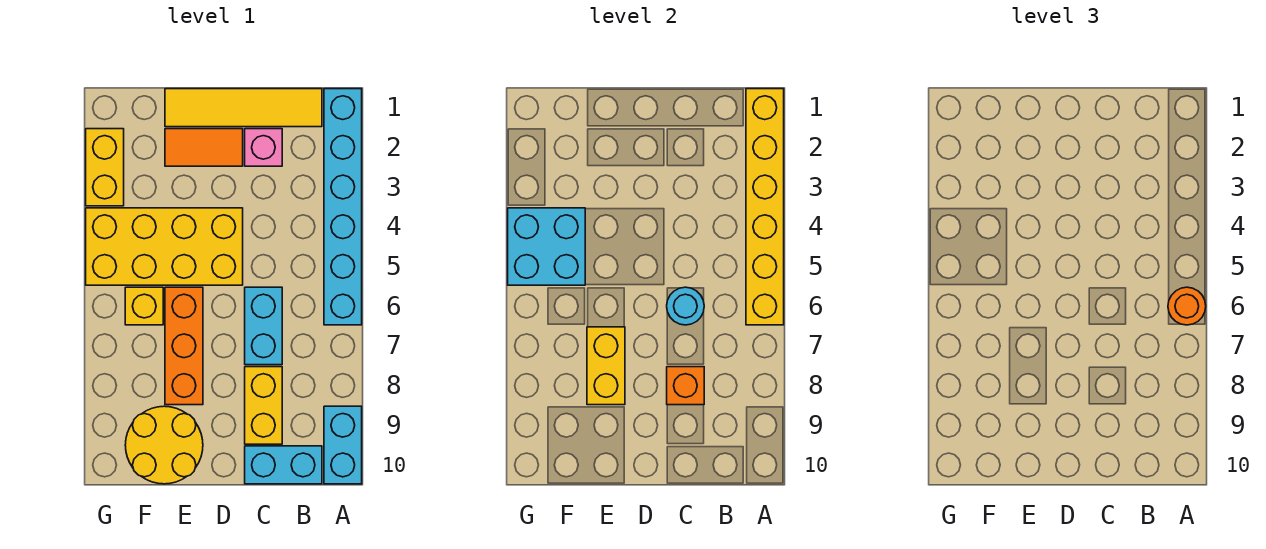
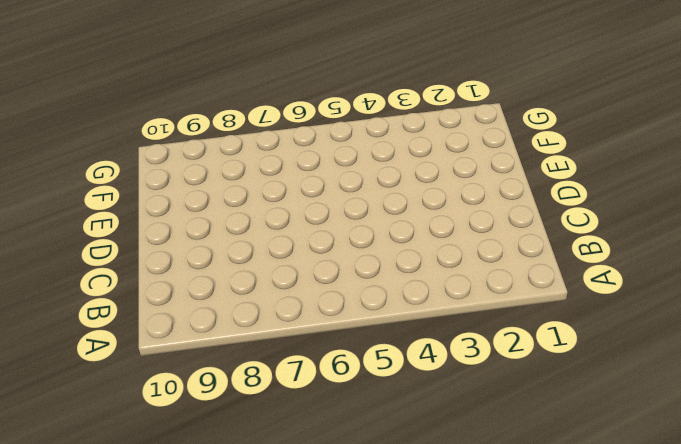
none -> cyan 1x6 brick [324,89,362,325]
none -> cyan 1x2 brick [324,406,362,484]
none -> yellow 1x4 tile [165,89,322,127]

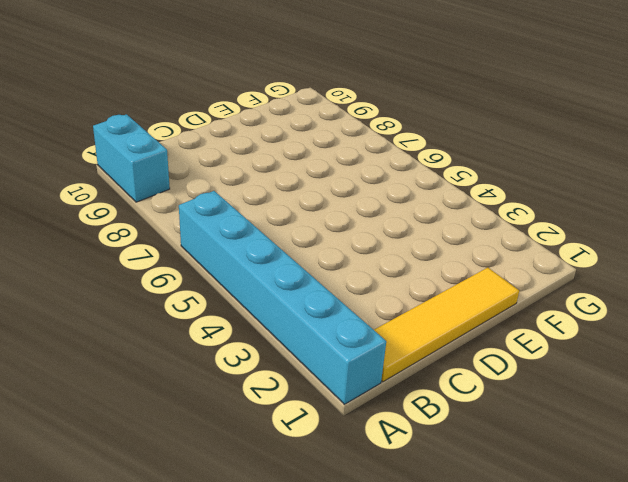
none -> cyan 1x2 brick [245,446,322,484]
none -> pink 1x1 brick [245,129,282,166]
none -> cyan 1x2 brick [245,287,282,365]

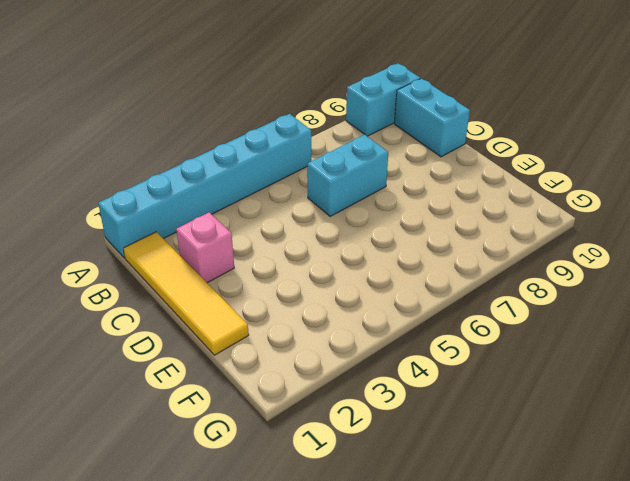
none -> yellow 1x2 brick [245,367,282,444]
none -> orange 1x2 tile [165,129,243,166]
none -> yellow 2x4 brick [86,208,243,285]

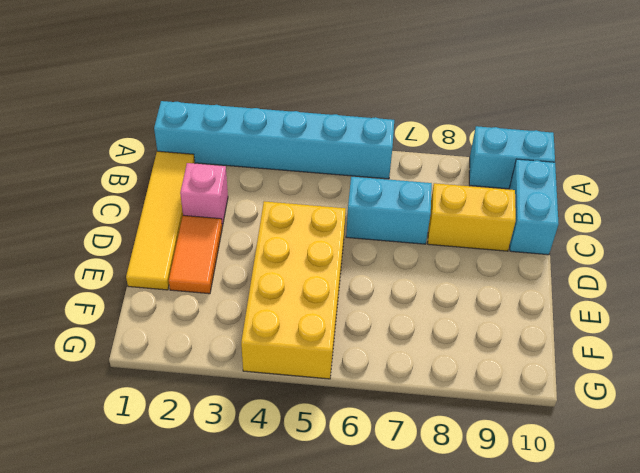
none -> orange 1x3 brick [165,287,203,405]
none -> yellow 2x2 round brick [125,406,203,484]
none -> yellow 1x1 brick [125,287,163,325]

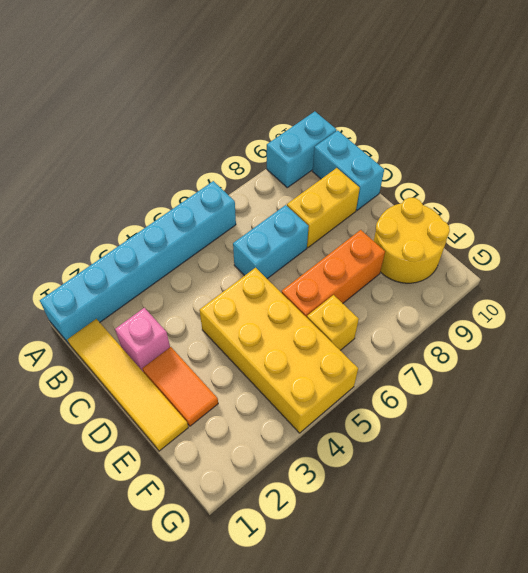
none -> yellow 1x2 brick [86,129,124,206]
none -> yellow 1x6 brick [746,89,784,325]
none -> cyan 1x1 round brick [667,287,704,325]

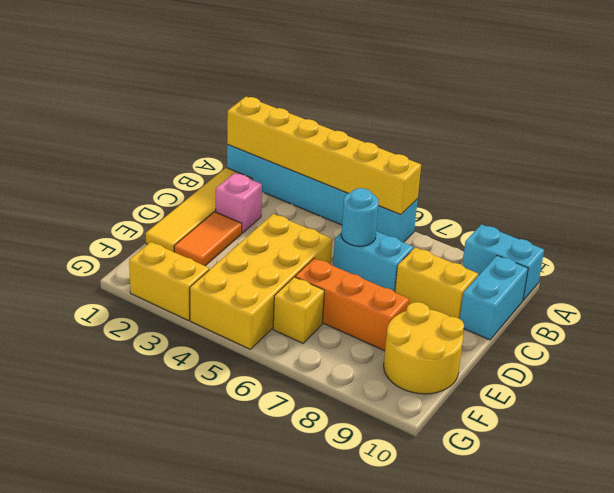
none -> orange 1x1 brick [667,367,704,405]
none -> yellow 1x2 brick [587,327,625,405]
none -> cyan 2x2 brick [508,208,585,285]

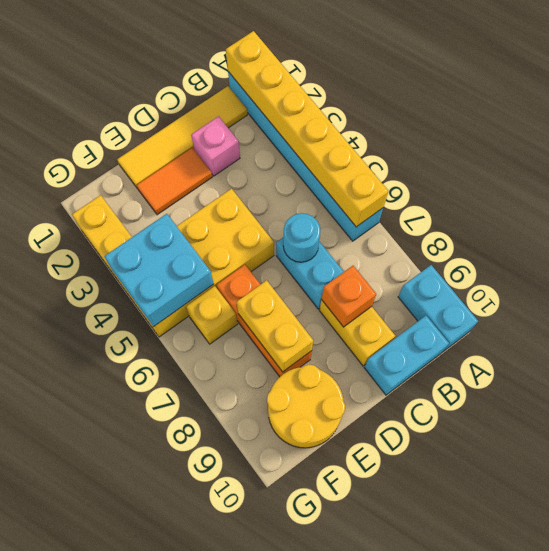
none -> orange 1x1 round brick [1168,287,1206,325]

